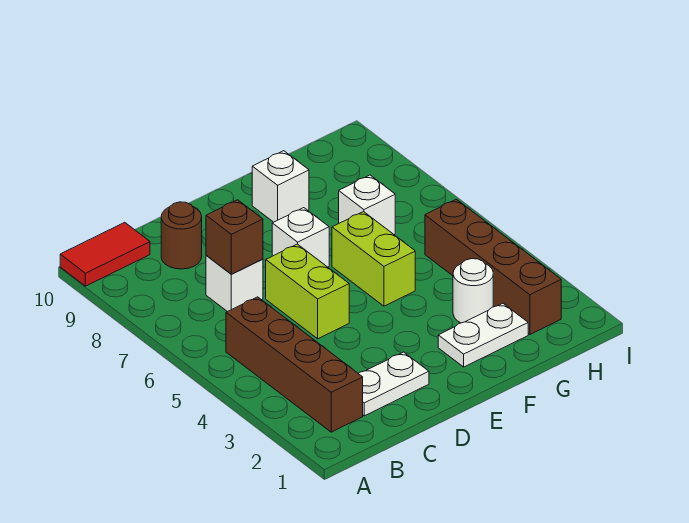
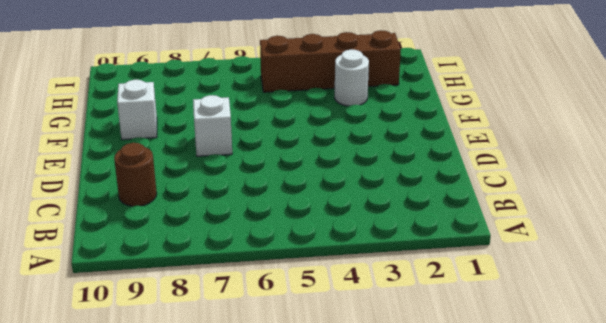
none -> red 1x2 tile [60,222,150,286]
none -> brown 1x4 brick [226,297,363,432]
none -> white 1x2 plate [358,352,429,416]

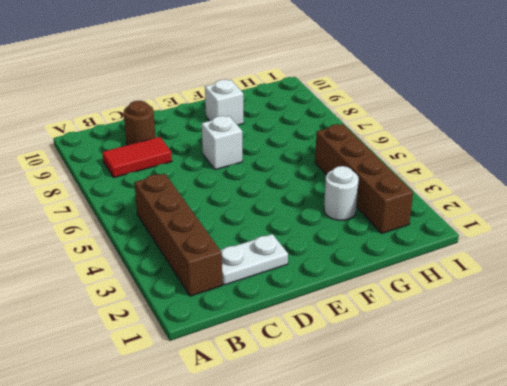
red 1x2 tile [102,137,172,177] -> red 1x2 tile moved to [60,222,150,286]
none -> white 1x1 brick [206,255,263,312]
none -> lime 1x2 brick [266,244,349,339]
none -> white 1x2 plate [438,303,528,367]

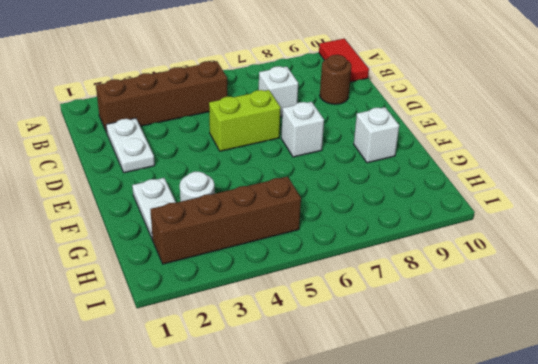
none -> lime 1x2 brick [332,212,415,306]
none -> white 1x1 brick [339,175,395,235]
none -> brown 1x1 brick [206,200,263,274]

